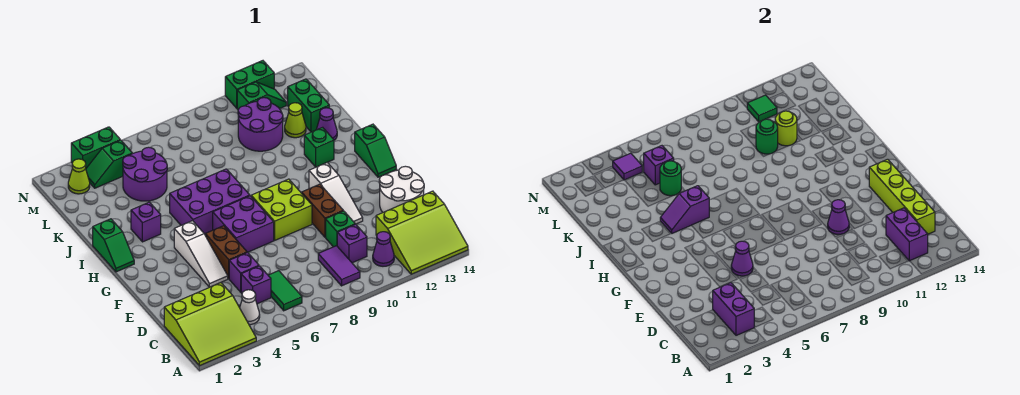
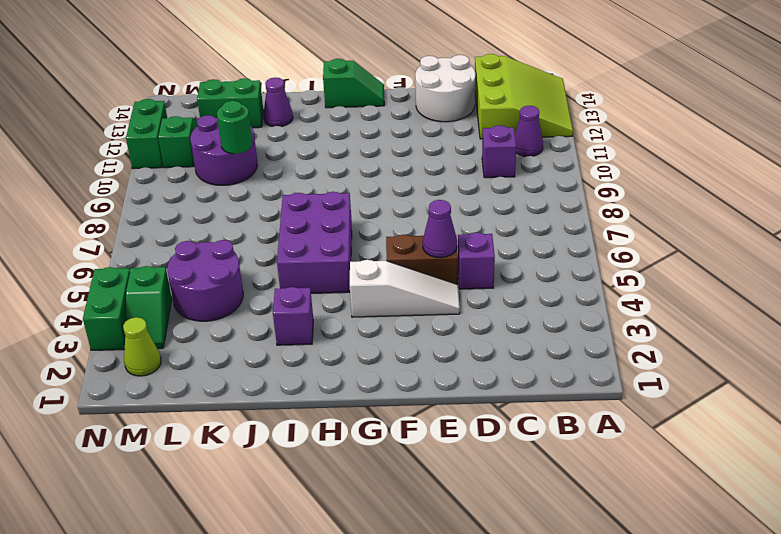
none -> lime 3x3 slope [164,283,256,366]
none -> white 1x1 cone [240,290,260,325]
none -> green 1x2 tile [268,271,302,311]
none -> purple 1x2 tile [318,246,360,286]

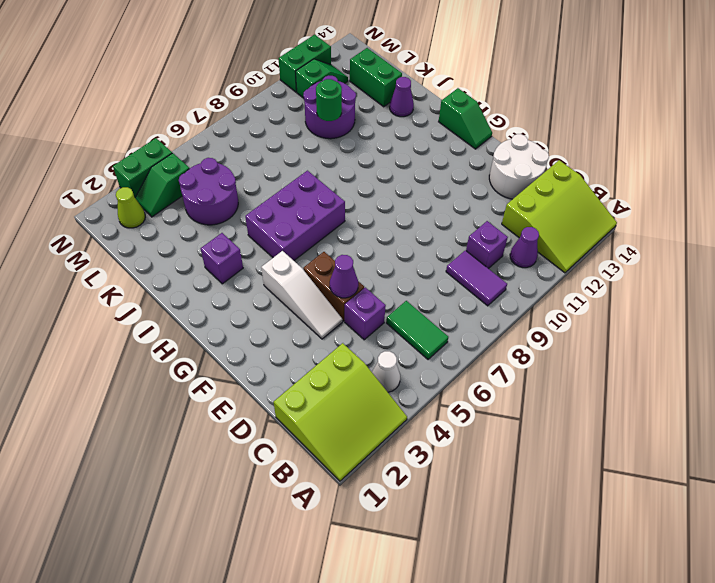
none -> purple 1x1 brick [241,266,271,304]
none -> green 1x1 brick [326,211,355,247]
none -> brown 1x2 brick [302,184,343,237]
none -> white 1x3 slope [309,163,363,224]

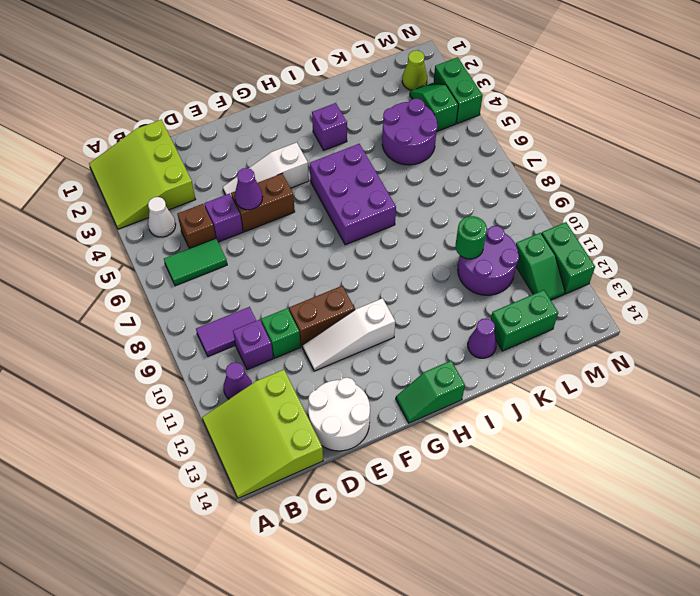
brown 1x1 brick [178,204,216,248] -> purple 1x1 brick [241,266,271,304]
none -> purple 2x2 brick [213,196,274,253]
none -> lime 2x2 brick [251,179,312,240]
none -> green 1x2 slope [93,219,134,272]
none -> green 1x1 brick [304,127,334,167]

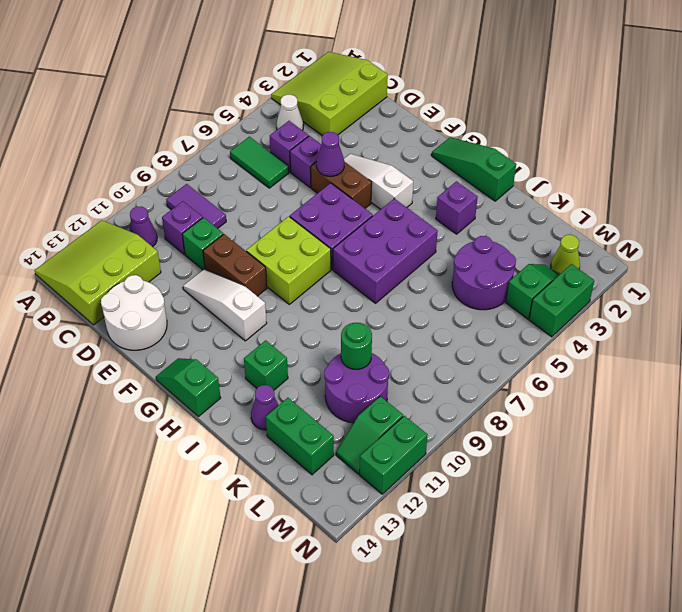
green 1x3 slope [432,137,516,201] -> green 1x2 slope [93,219,134,272]
none -> lime 1x1 cone [285,103,306,138]
none -> purple 1x2 brick [713,283,754,335]
none -> purple 1x2 brick [886,208,928,261]
none -> lime 1x4 brick [869,159,935,234]

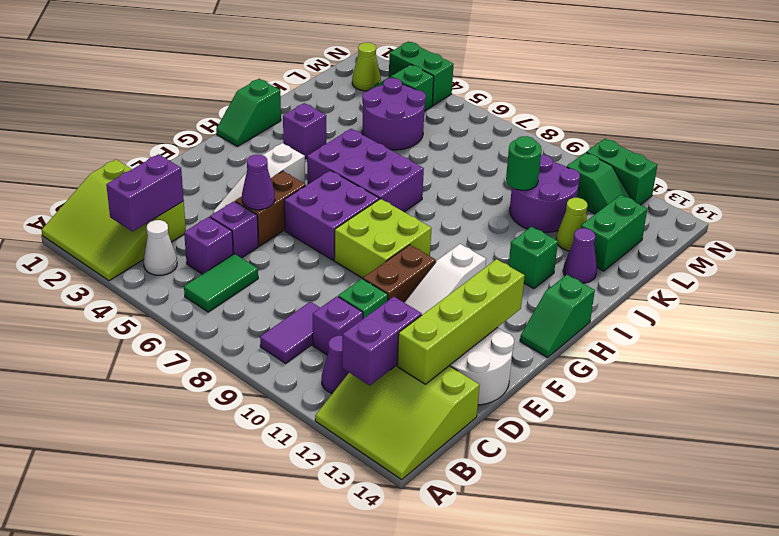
none -> purple 1x1 cone [828,200,849,235]
none -> purple 1x2 slope [660,186,709,233]
none -> green 1x1 round brick [660,161,681,196]
none -> lime 1x1 round brick [775,111,797,146]

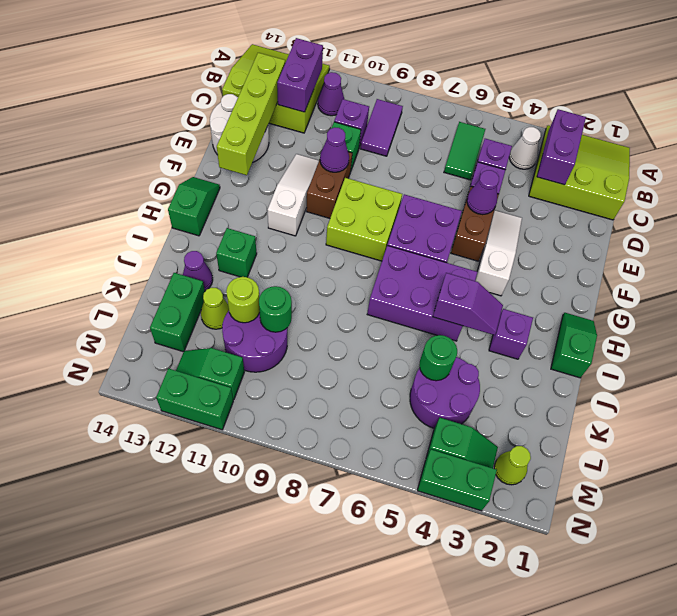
none -> purple 1x1 brick [644,146,674,185]
none -> purple 1x1 tile [613,153,642,180]
none -> green 1x1 tile [747,95,777,122]

